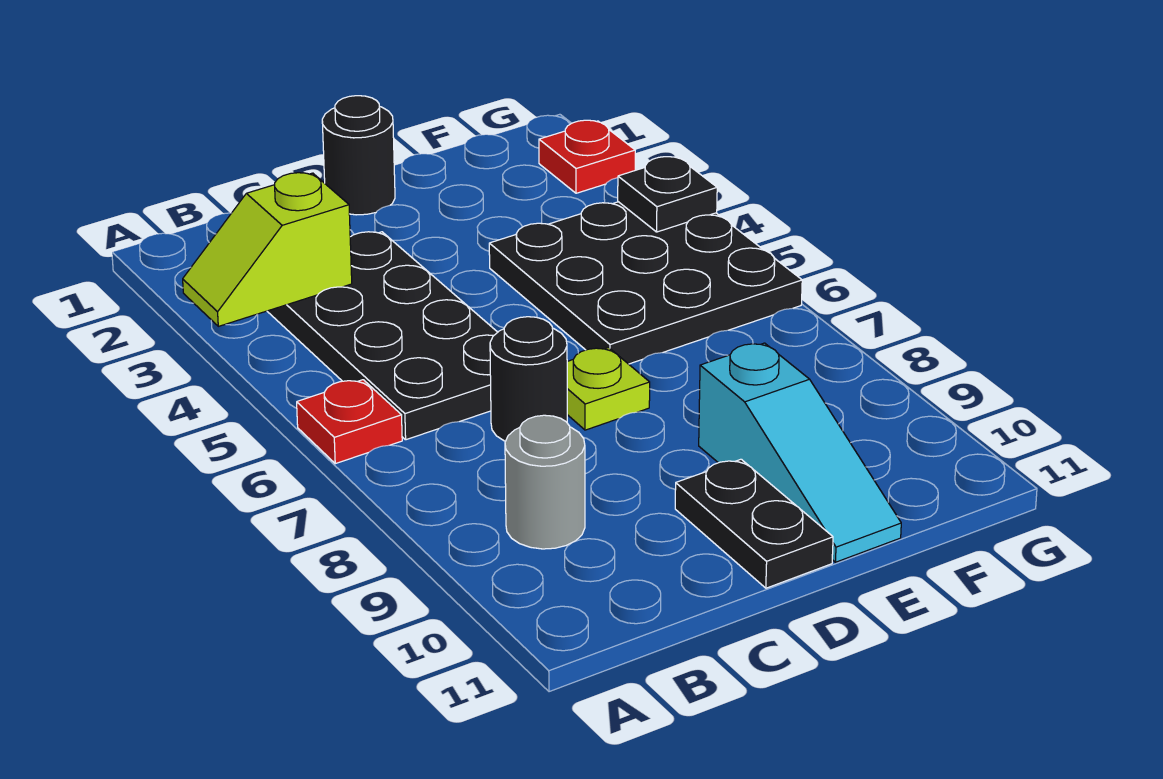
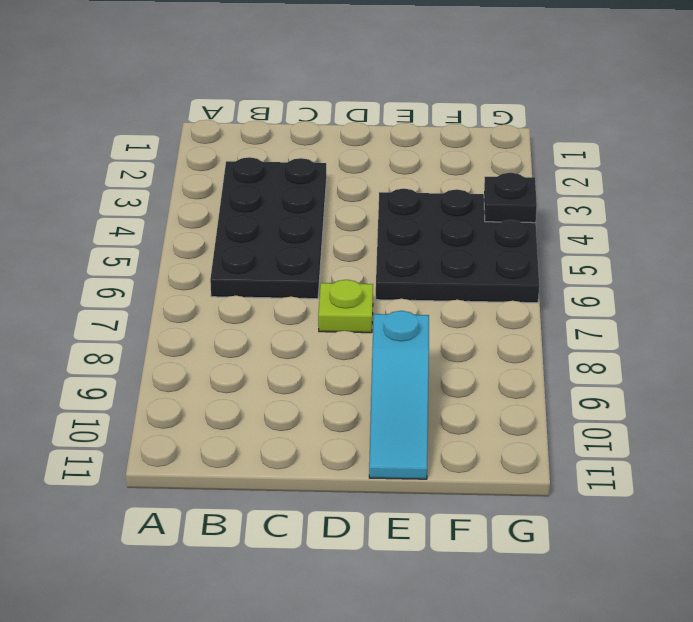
none -> red 1x1 plate [297,380,402,464]
none -> grey 1x1 round brick [505,415,585,549]
none -> black 1x1 round brick [490,317,567,441]

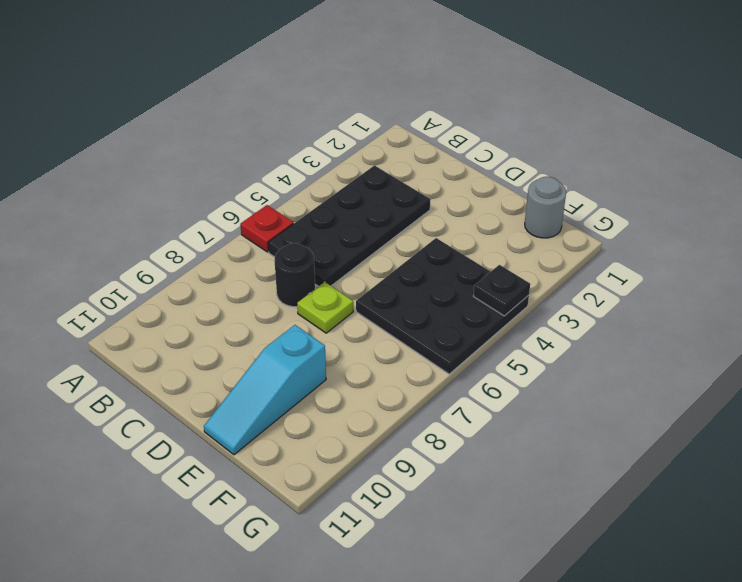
grey 1x1 round brick [525,177,566,238] -> grey 1x1 round brick moved to [505,415,585,549]
none -> black 1x1 round brick [322,96,395,215]
none -> black 1x2 plate [675,459,833,588]
none -> red 1x1 plate [539,120,635,193]

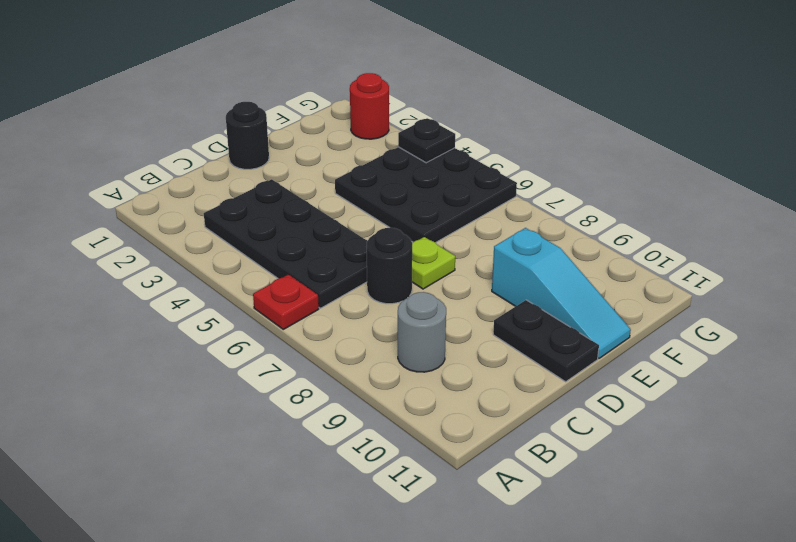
red 1x1 round brick [350,73,389,139] -> red 1x1 plate [539,120,635,193]
none -> lime 1x2 slope [183,173,352,326]

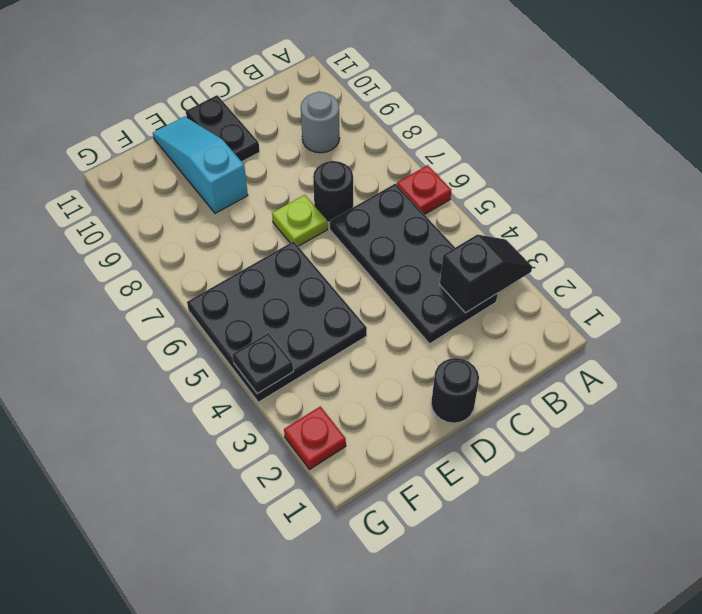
black 1x2 slope [440,235,532,313] -> lime 1x2 slope [183,173,352,326]

